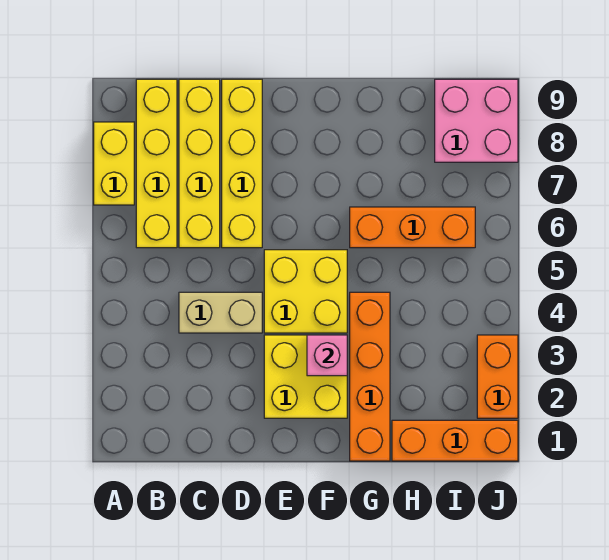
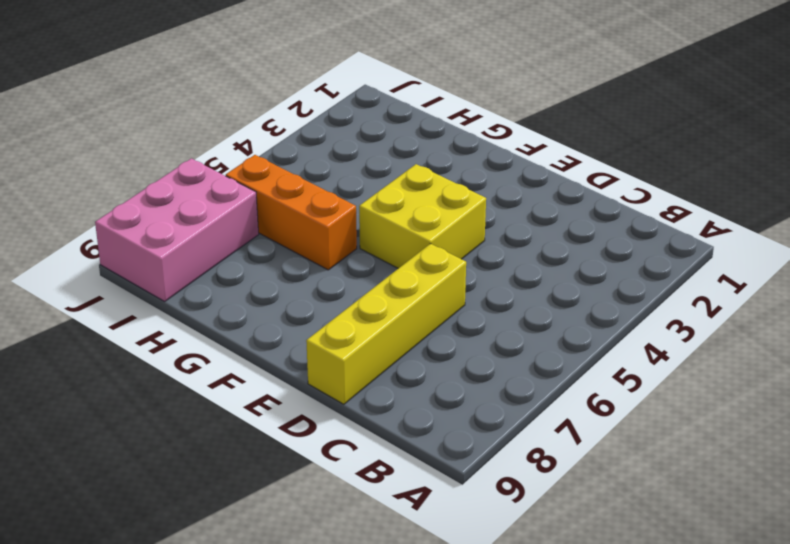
pink 2x3 brick [95,158,259,301] -> pink 2x2 brick [435,79,518,162]
none -> yellow 1x2 brick [94,122,134,205]
none -> yellow 1x4 brick [136,79,177,248]
none -> tan 1x2 brick [179,292,262,333]

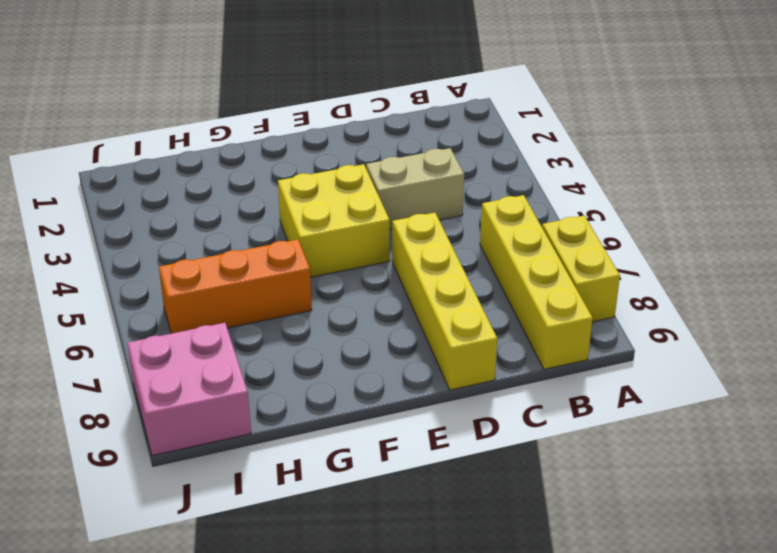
none -> yellow 1x4 brick [179,79,220,248]
none -> yellow 2x2 brick [264,335,347,418]
none -> orange 1x4 brick [350,292,390,461]

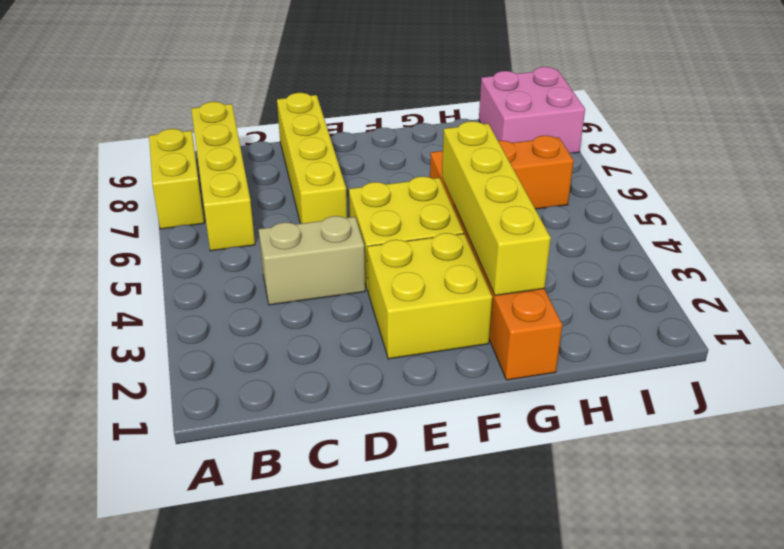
yellow 1x4 brick [442,121,551,296] -> yellow 1x4 brick moved to [179,79,220,248]
none -> orange 1x3 brick [392,420,518,461]
none -> orange 1x2 brick [477,335,518,418]
none -> pink 1x1 brick [307,335,347,376]

